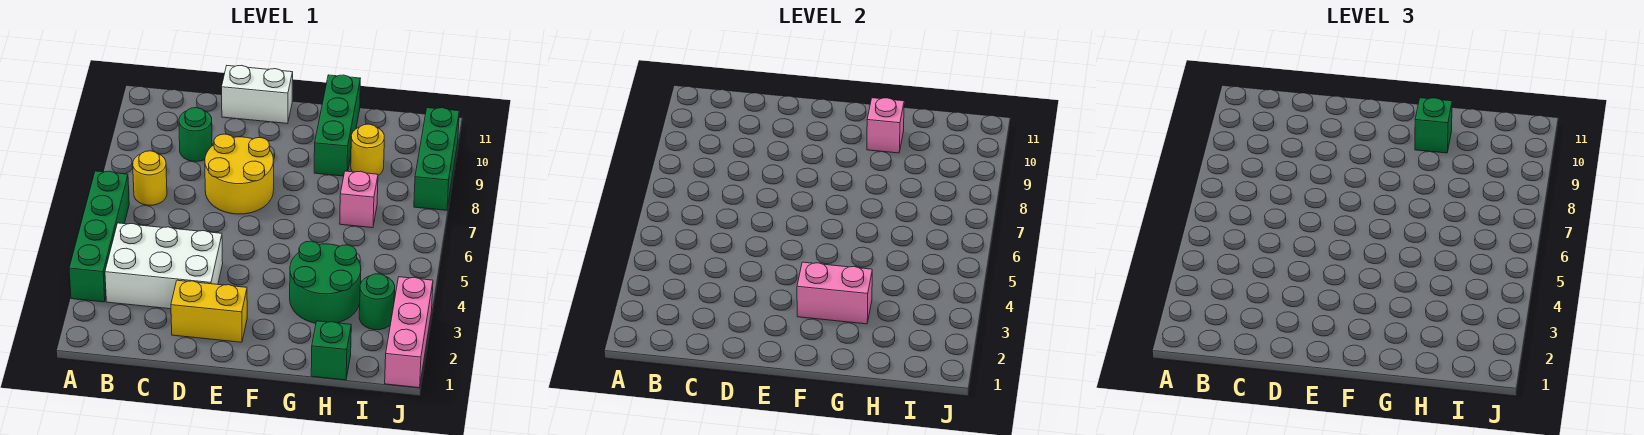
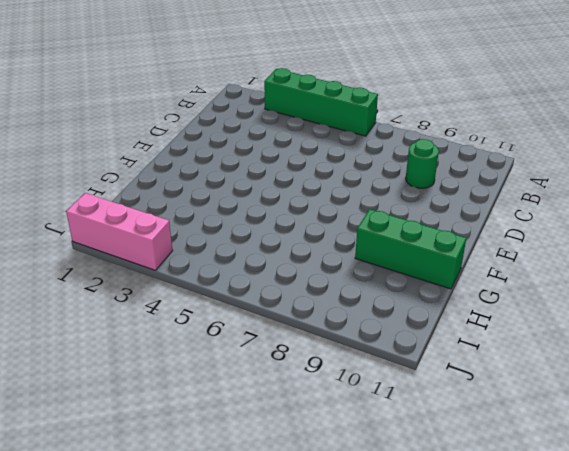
none -> white 2x3 brick [105,223,223,309]
none -> yellow 1x1 round brick [133,151,167,205]
none -> yellow 1x2 brick [171,280,247,342]

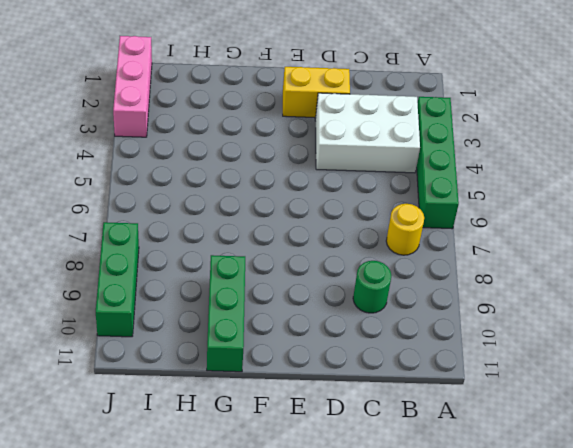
none -> yellow 2x2 round brick [205,134,274,214]
none -> white 1x2 brick [222,65,293,124]
none -> green 2x2 round brick [290,241,361,323]

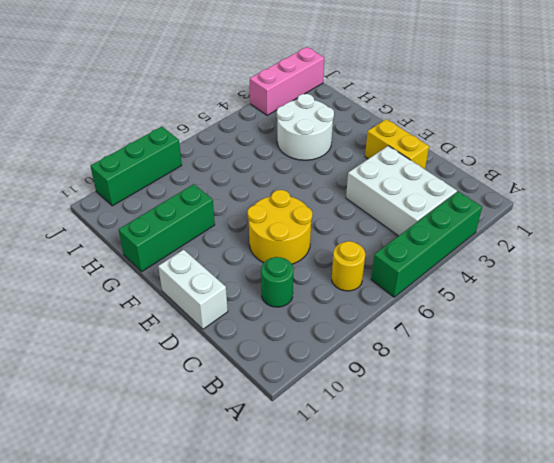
white 2x2 round brick [277,94,334,160] -> green 2x2 round brick [290,241,361,323]
none -> green 1x1 brick [311,321,351,380]
none -> pink 1x1 brick [340,171,378,228]
none -> yellow 1x1 round brick [351,124,384,175]

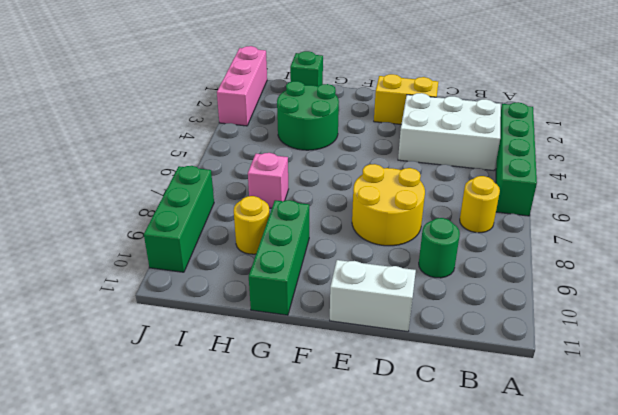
none -> green 1x1 round brick [359,274,395,330]
none -> pink 1x2 brick [797,262,872,324]
none -> pink 1x1 brick [867,98,904,153]

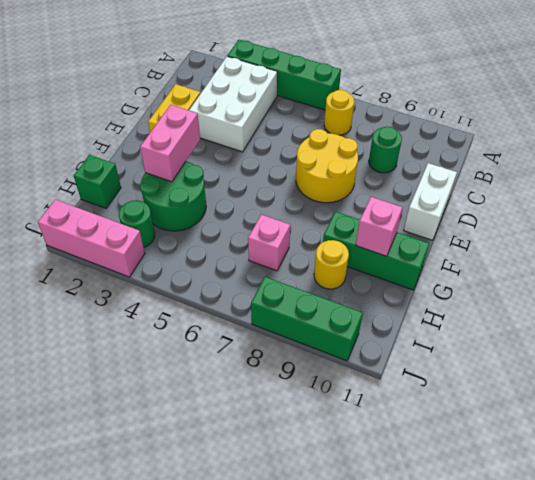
none -> green 1x1 brick [1415,98,1452,153]

